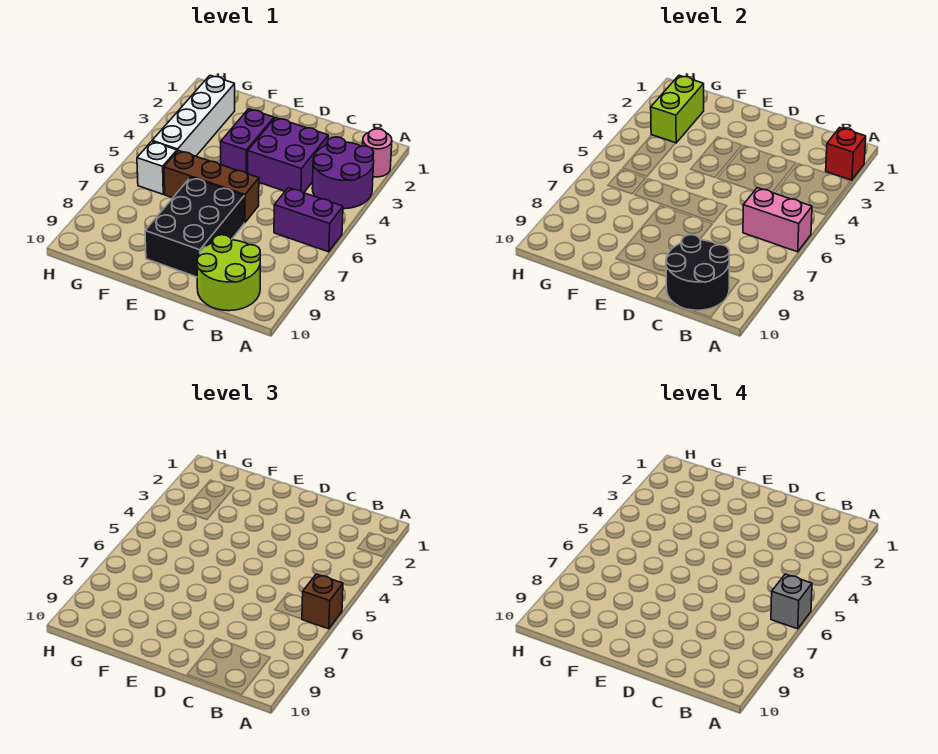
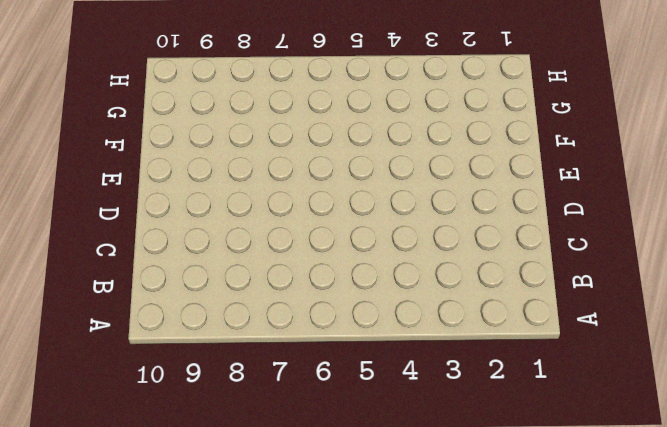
none -> pink 1x1 round brick [363,129,392,177]
none -> purple 2x2 round brick [312,137,374,209]
none -> purple 1x2 brick [274,188,343,252]

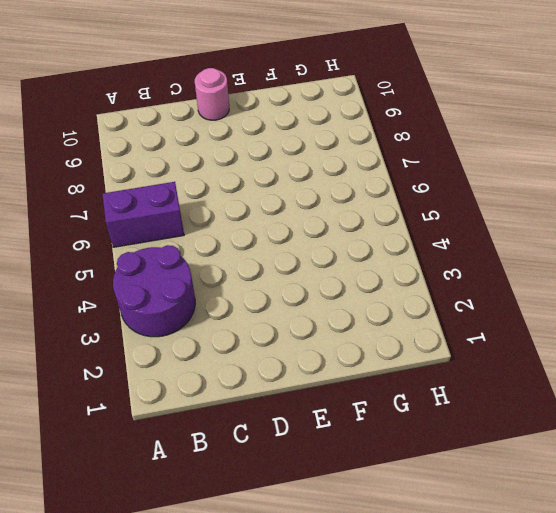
pink 1x1 round brick [195,68,229,120] -> pink 1x1 round brick moved to [363,129,392,177]
none -> lime 2x2 round brick [197,235,260,311]
none -> purple 2x2 brick [248,118,328,193]
none -> brown 1x3 brick [164,150,259,223]

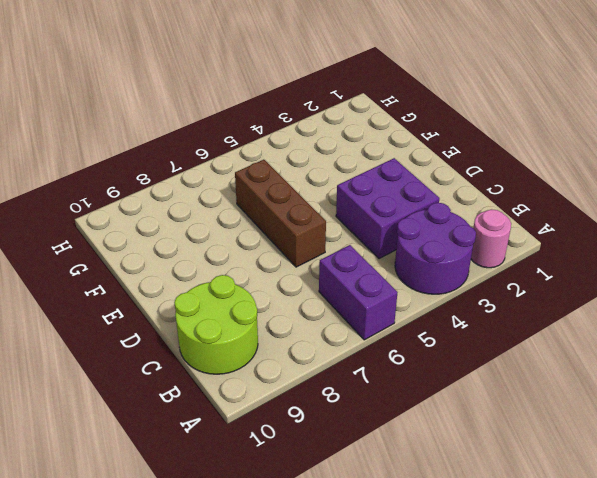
none -> black 2x3 brick [145,177,244,277]
none -> purple 1x2 brick [221,109,274,174]
none -> white 1x4 brick [152,75,235,156]

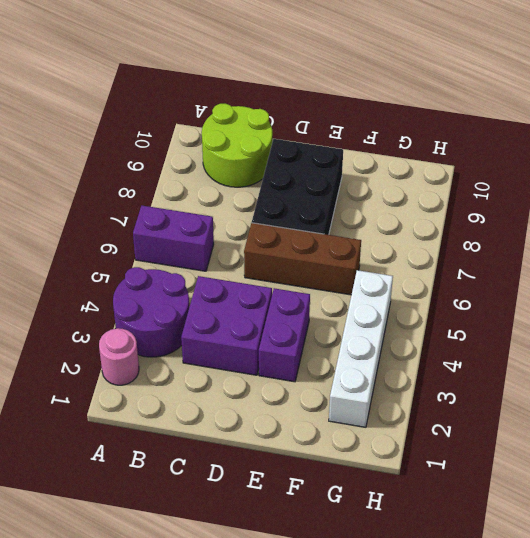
none -> white 1x1 brick [137,141,177,194]
none -> red 1x1 brick [826,128,866,180]
none -> pink 1x2 brick [743,188,812,252]

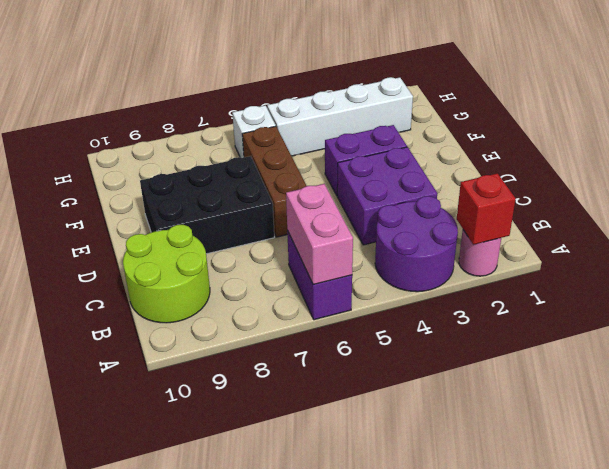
none -> black 2x2 round brick [666,235,729,310]
none -> lime 1x2 brick [651,75,704,143]
none -> brown 1x1 brick [302,574,343,629]

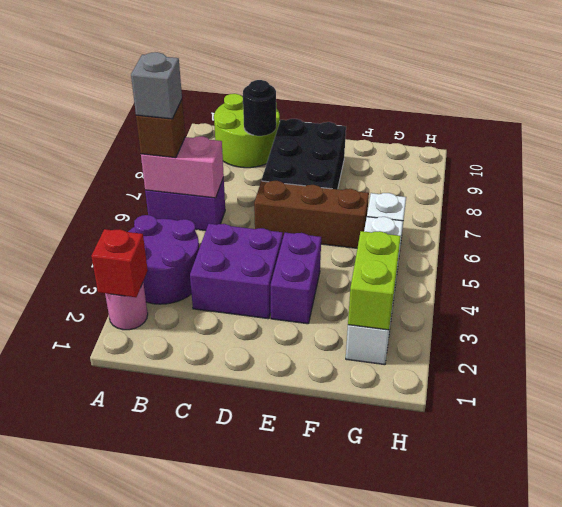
black 1x1 round brick [243,80,276,136] -> black 2x2 round brick [666,235,729,310]

